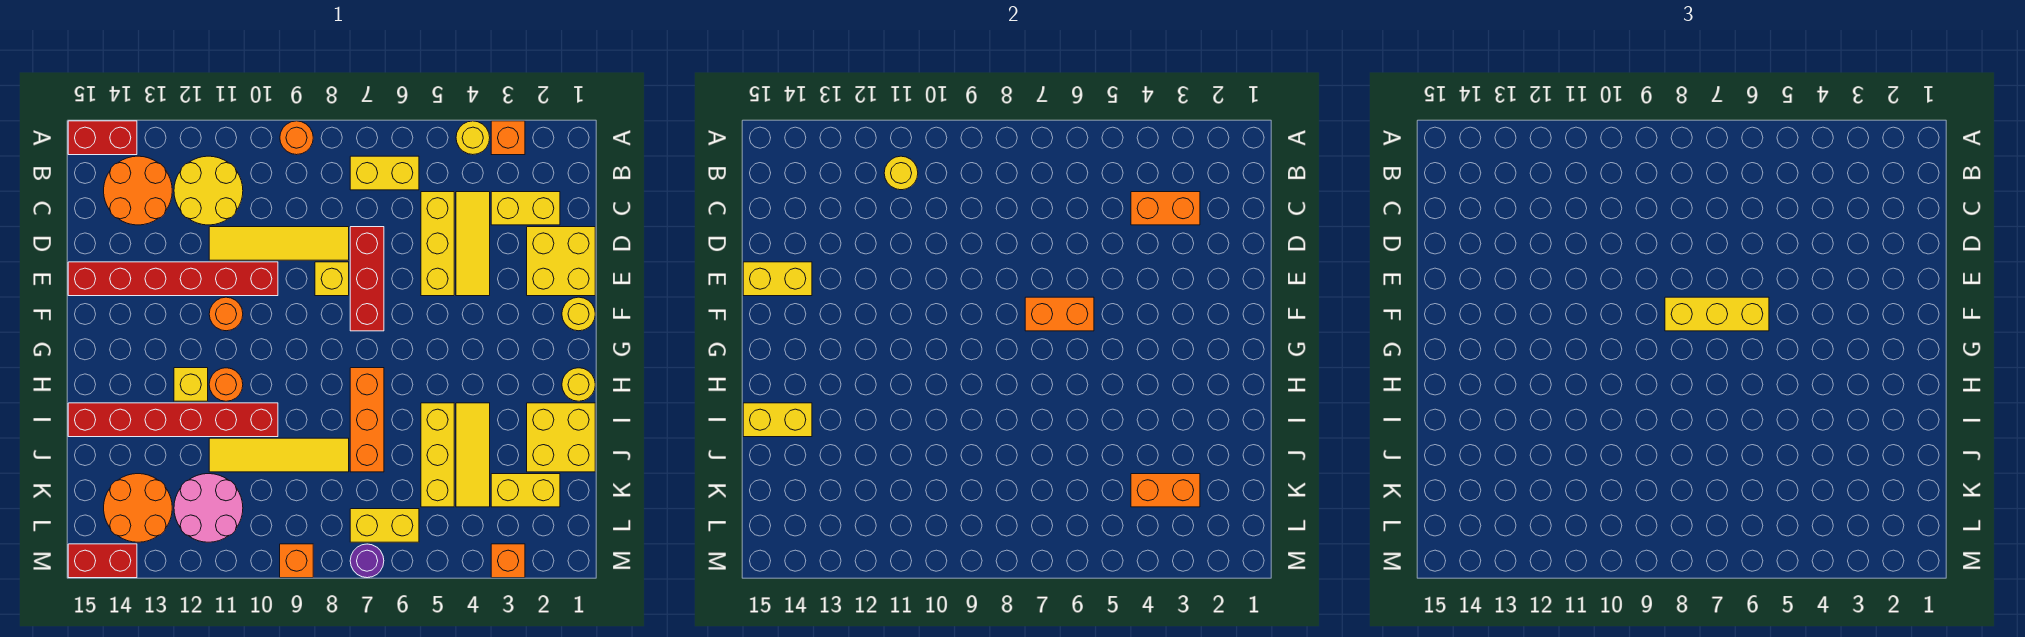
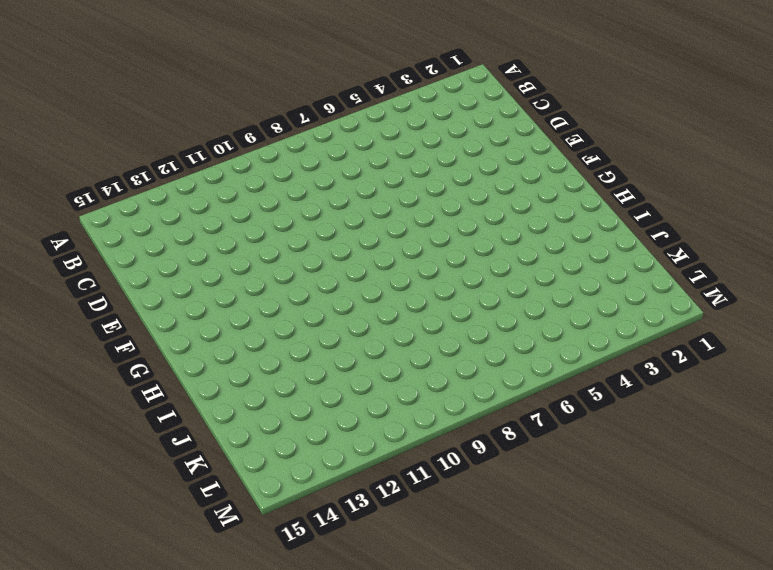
none -> orange 1x1 brick [491,121,525,155]
none -> yellow 1x1 round brick [456,121,490,155]
none -> orange 1x1 round brick [280,121,313,155]
none -> red 1x2 brick [68,121,137,155]

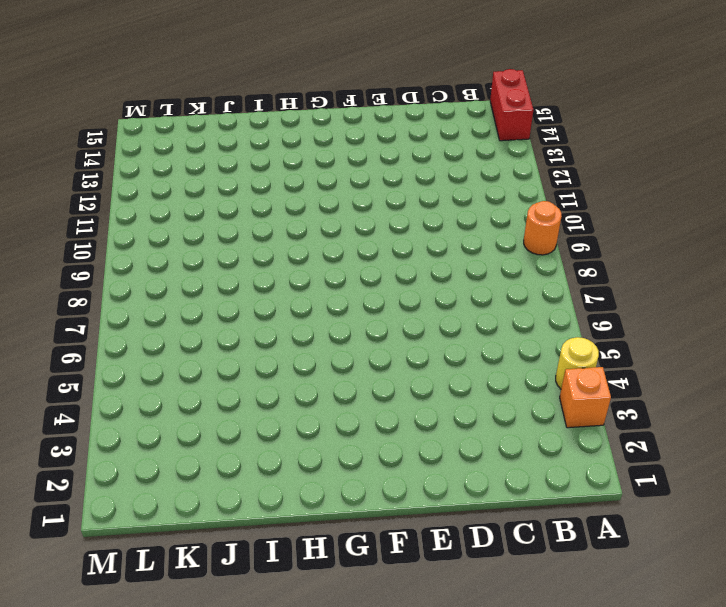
none -> yellow 1x2 brick [350,156,419,190]
none -> yellow 2x2 round brick [174,156,243,225]
none -> orange 2x2 round brick [104,156,172,225]
none -> yellow 1x2 brick [491,192,560,225]

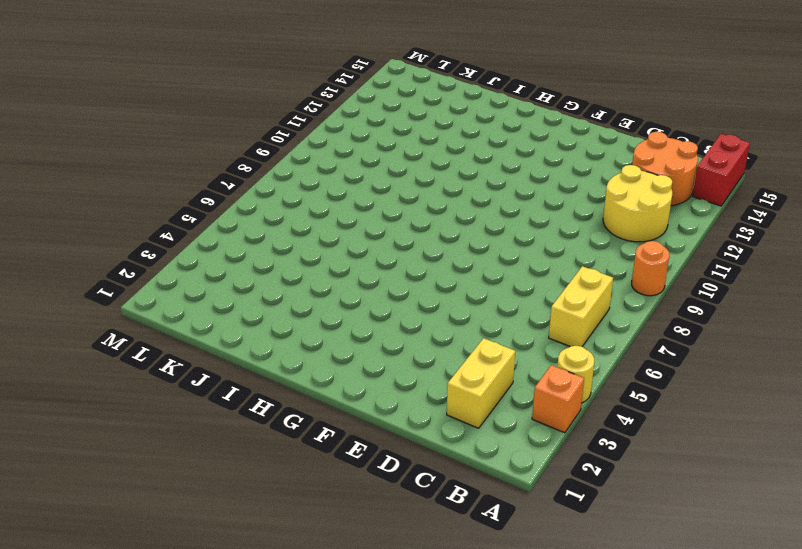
none -> yellow 1x3 tile [456,192,490,296]
none -> yellow 1x3 brick [421,192,454,296]
none -> yellow 2x2 brick [527,227,595,296]
none -> red 1x3 brick [350,227,384,331]

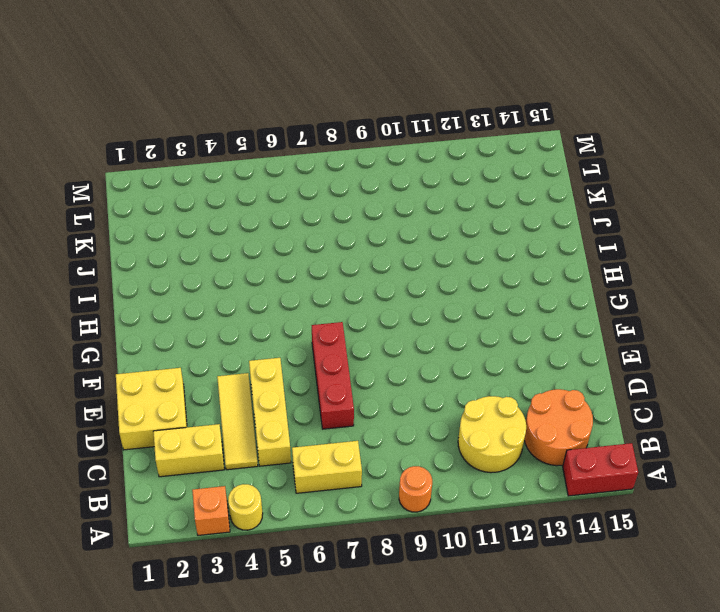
none -> yellow 1x4 tile [209,227,349,260]
none -> yellow 1x1 brick [315,262,349,296]
none -> red 1x6 brick [68,262,278,296]
none -> yellow 1x1 round brick [562,297,595,331]

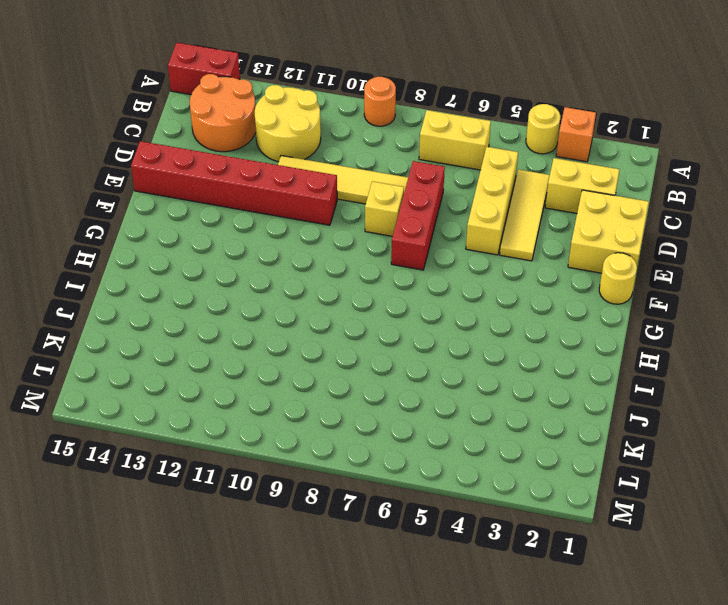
none -> orange 1x1 round brick [209,297,243,331]
none -> yellow 1x1 round brick [562,368,595,401]
none -> orange 1x3 brick [350,368,384,472]
none -> orange 1x1 round brick [209,368,243,401]

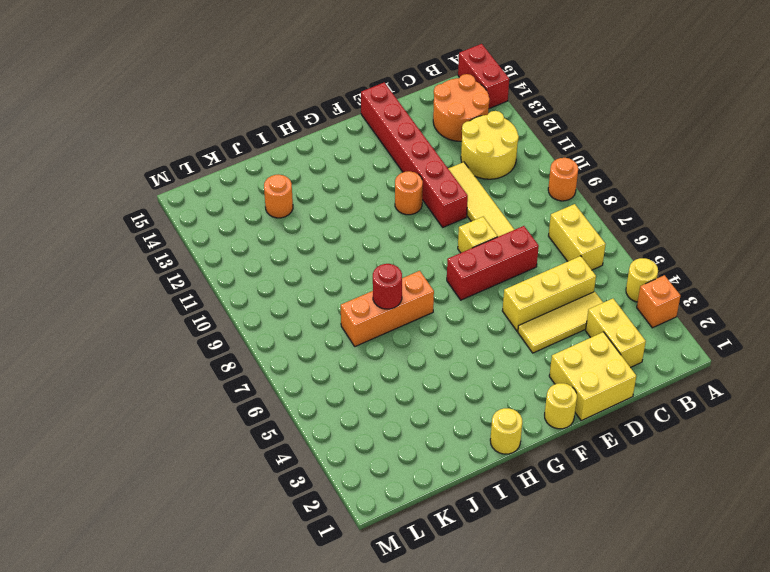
red 1x1 round brick [373,264,402,309] -> none
orange 1x1 round brick [264,175,293,218] -> orange 1x1 round brick moved to [209,368,243,401]
none -> yellow 1x1 brick [174,368,208,401]
none -> yellow 2x2 brick [527,403,595,472]
none -> yellow 1x3 tile [456,403,490,507]
none -> yellow 1x3 brick [421,403,454,507]

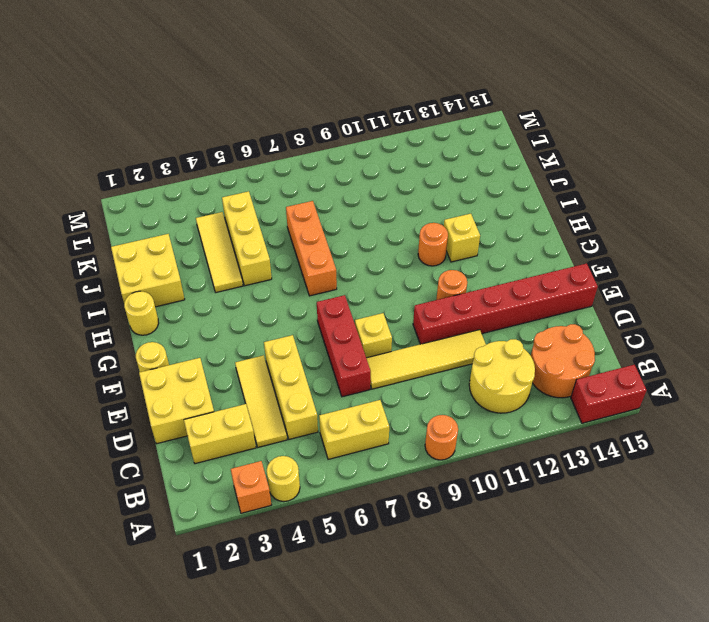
none -> red 1x6 brick [68,403,278,437]
none -> yellow 1x4 tile [209,438,349,472]
none -> yellow 1x2 brick [491,474,560,507]
none -> pink 2x2 round brick [174,474,243,542]

